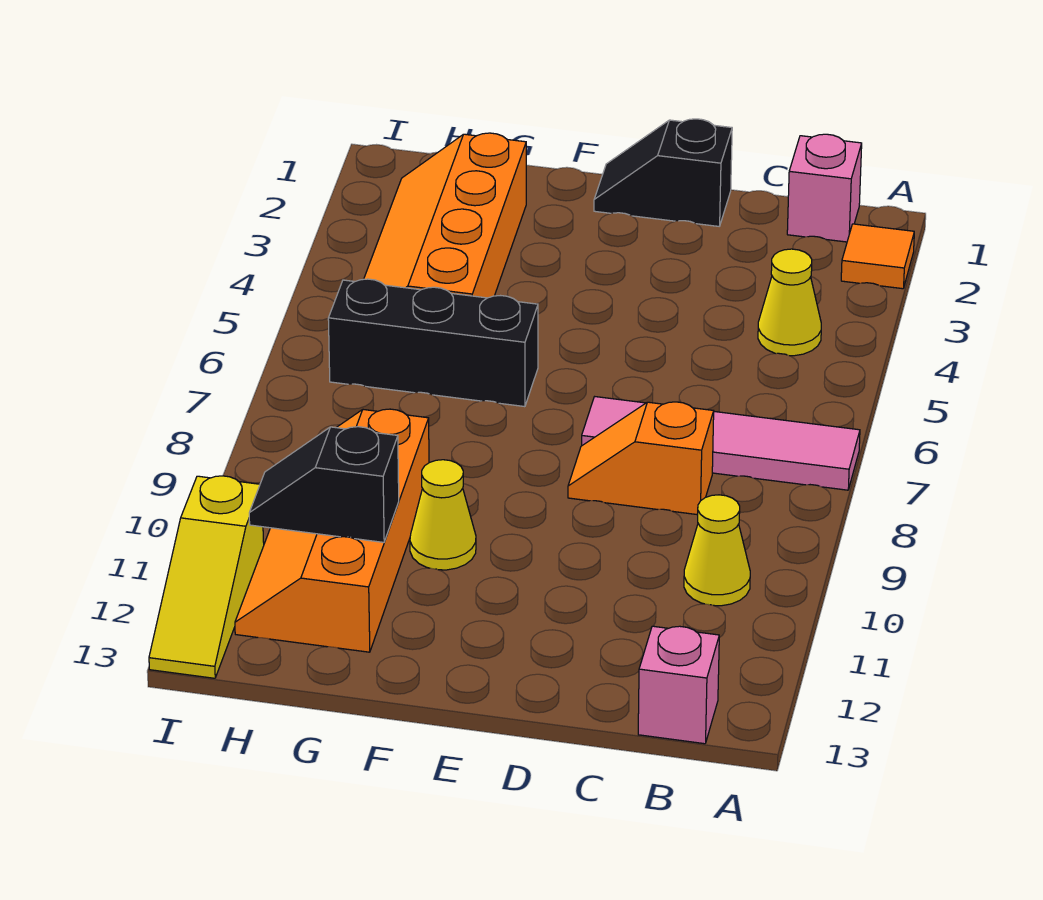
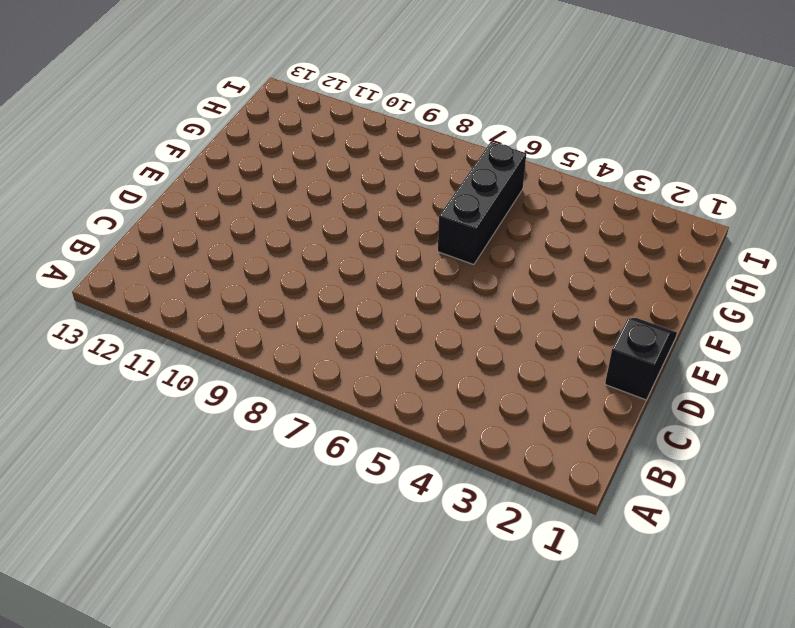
none -> orange 1x1 tile [841,224,914,289]
none -> pink 1x4 tile [582,397,860,490]
none -> pink 1x1 brick [787,134,862,242]

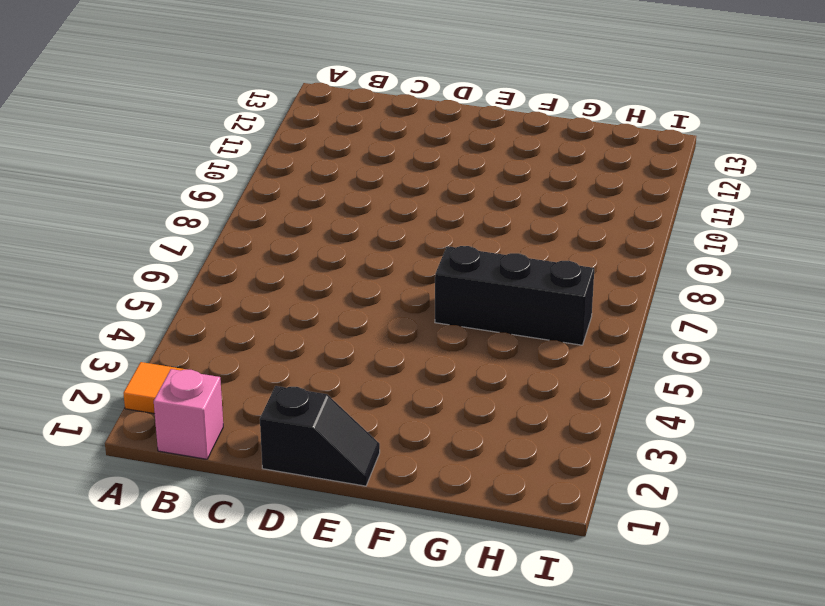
none -> pink 1x4 tile [582,397,860,490]
none -> yellow 1x1 cone [758,249,821,356]
none -> yellow 1x1 cone [684,495,750,606]

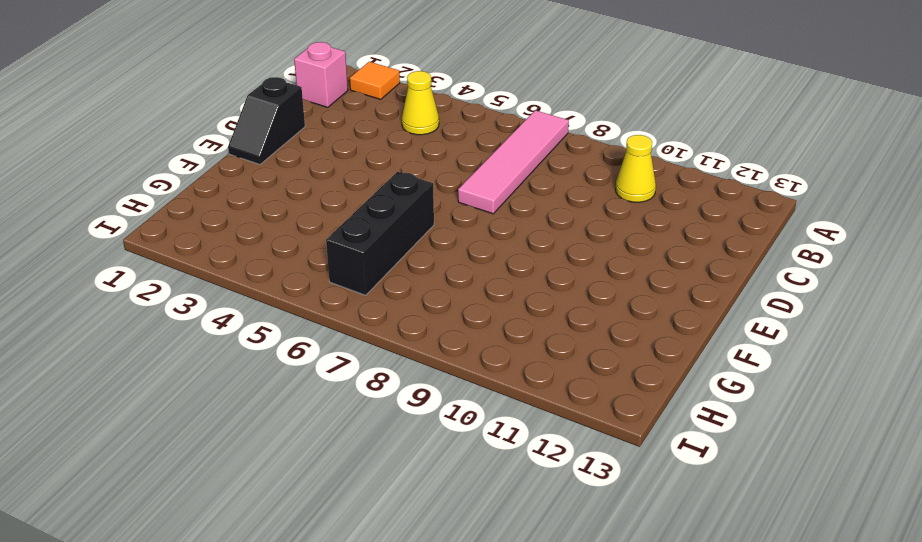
none -> pink 1x1 brick [638,626,719,744]
none -> orange 1x2 slope [568,402,714,515]
none -> yellow 1x1 cone [410,460,476,570]

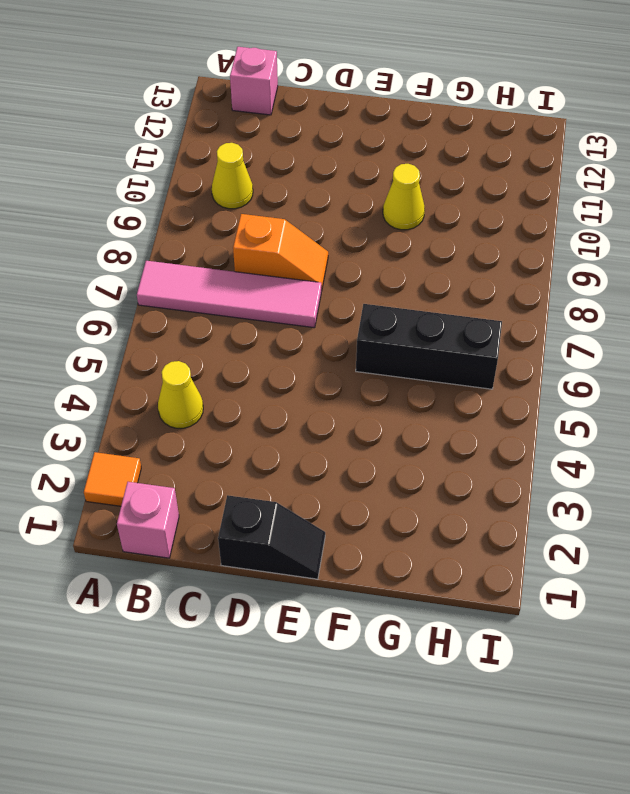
none -> orange 2x4 slope [364,133,526,298]
none -> orange 2x4 slope [235,409,429,652]
none -> yellow 1x3 slope [149,476,264,678]

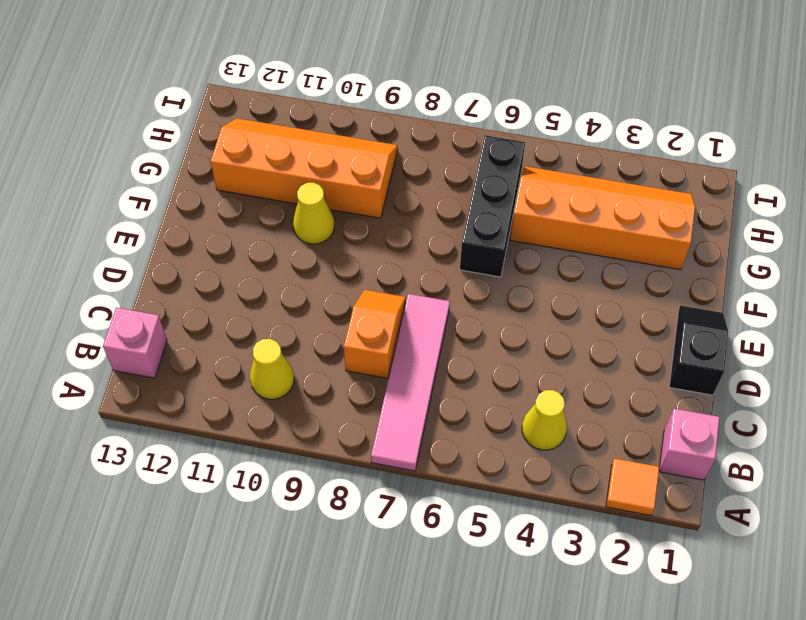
none -> yellow 1x3 slope [149,476,264,678]
none -> black 1x2 slope [249,427,399,542]

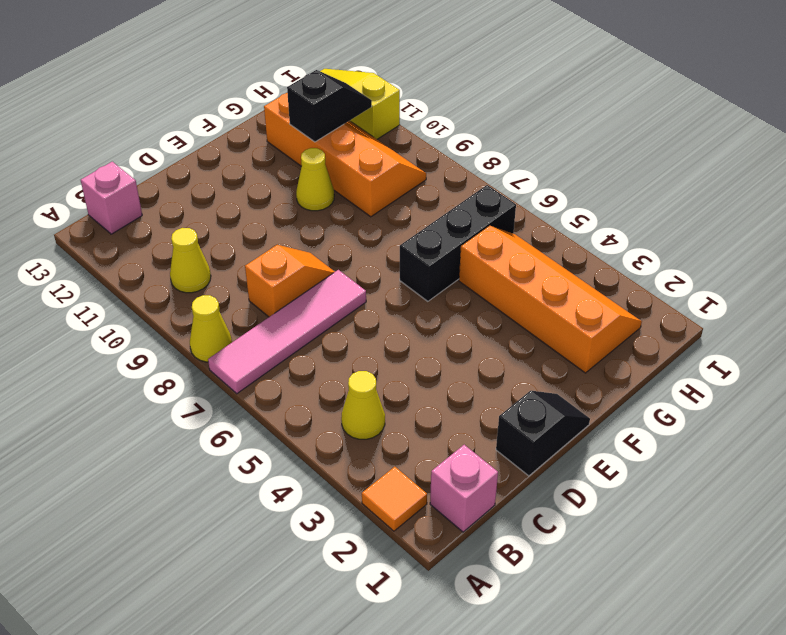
yellow 1x1 cone [190,295,232,362] -> none

